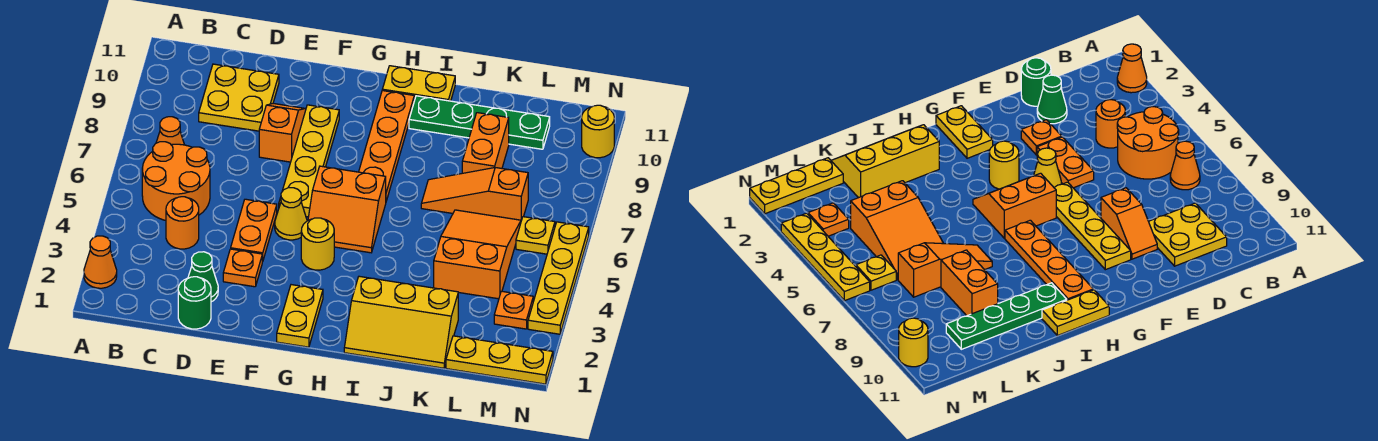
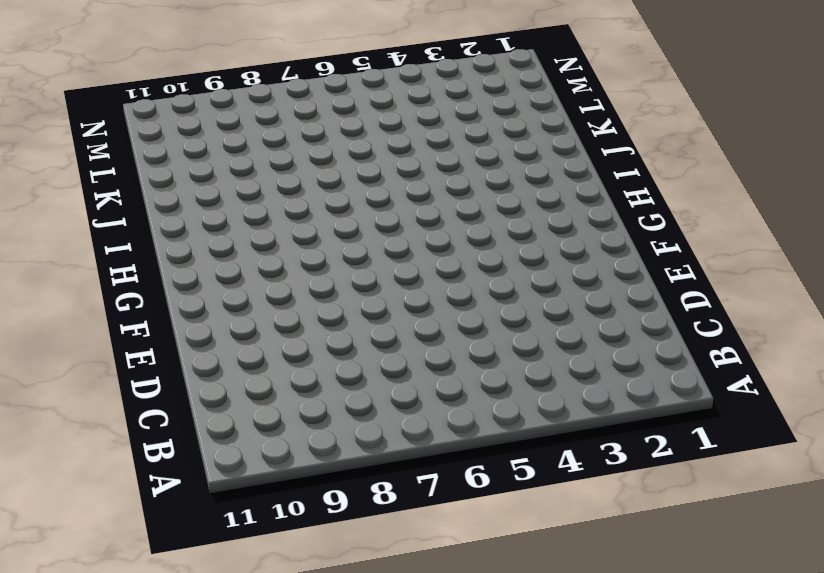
none -> orange 1x1 cone [84,236,117,288]
none -> orange 2x2 round brick [142,142,210,220]
none -> orange 1x1 cone [156,117,184,145]

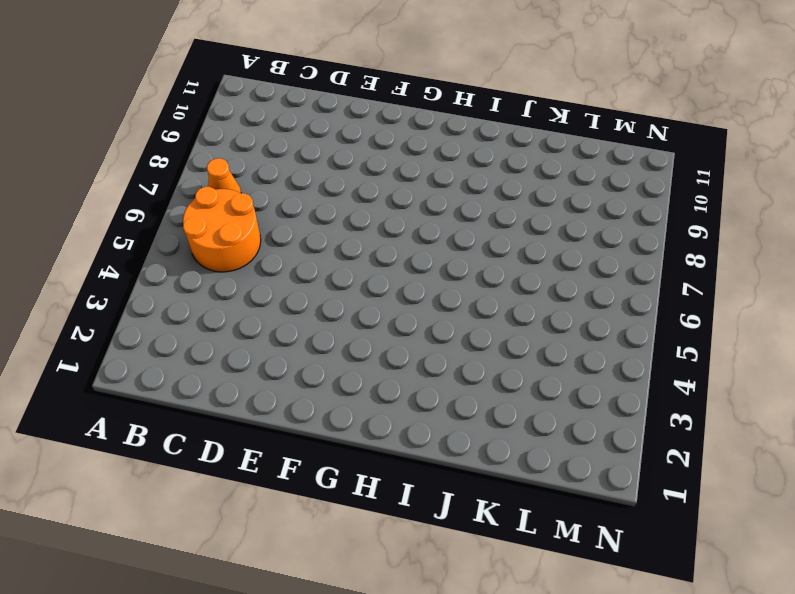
none -> orange 1x1 cone [84,236,117,288]
none -> orange 1x1 round brick [166,197,199,249]
none -> yellow 2x2 plate [199,64,279,131]

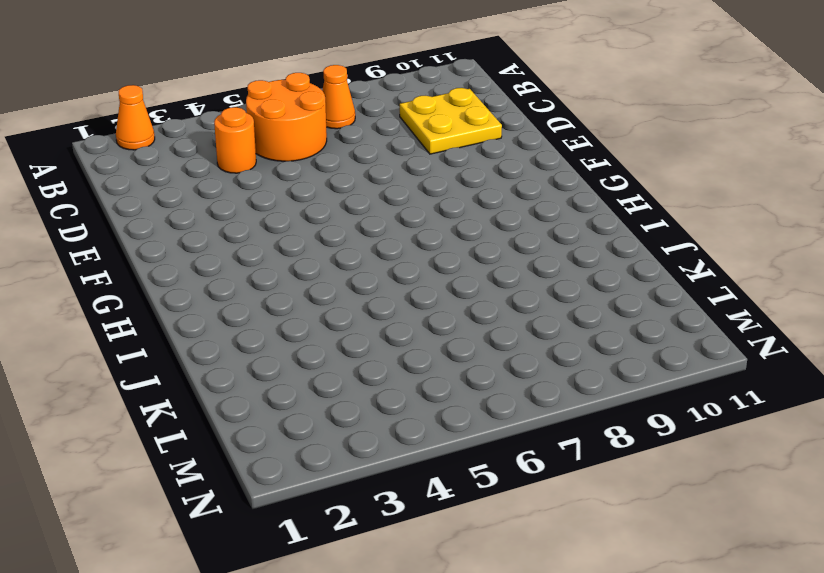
none -> green 1x1 round brick [178,277,211,329]
none -> green 1x1 cone [188,252,218,302]
none -> orange 1x1 plate [223,249,262,287]

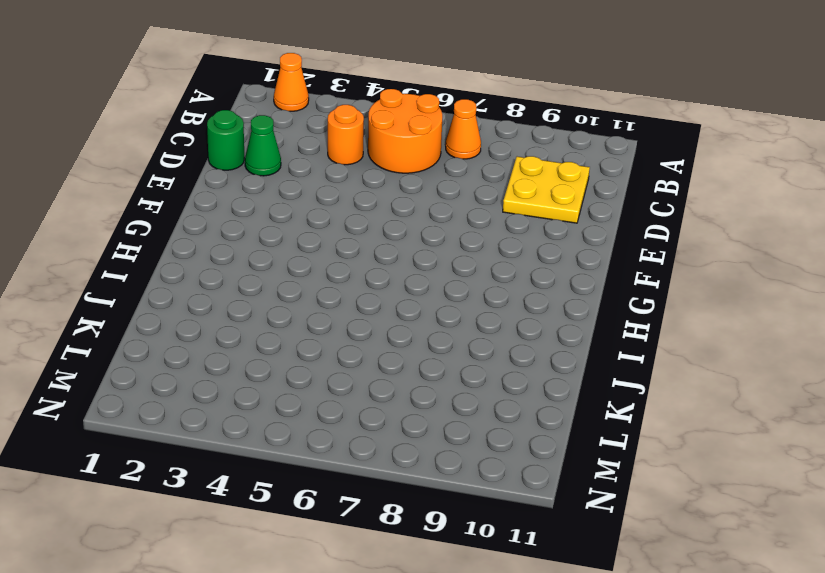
none -> orange 1x1 plate [223,249,262,287]
none -> orange 1x2 plate [231,199,277,262]
none -> orange 1x2 slope [259,104,306,162]

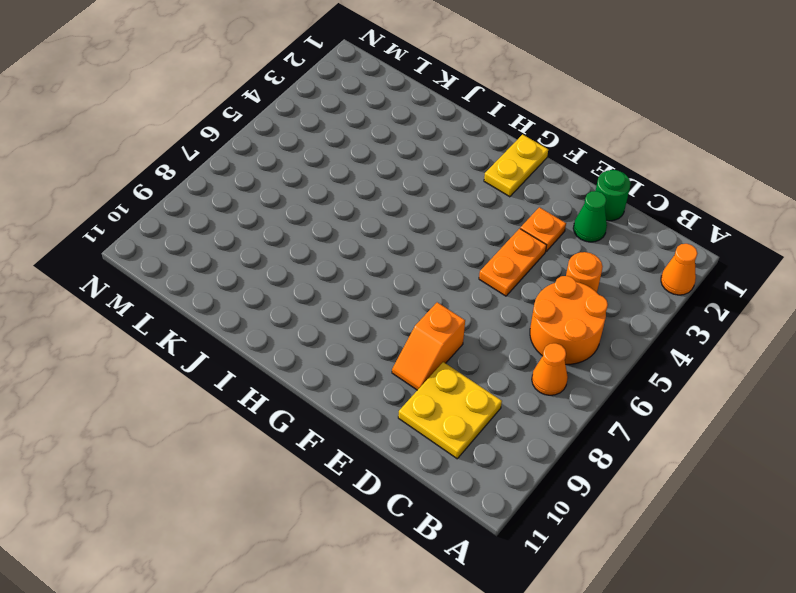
none -> yellow 1x1 cone [275,188,307,240]
none -> yellow 1x4 plate [279,105,339,217]
none -> yellow 1x1 round brick [301,218,334,270]

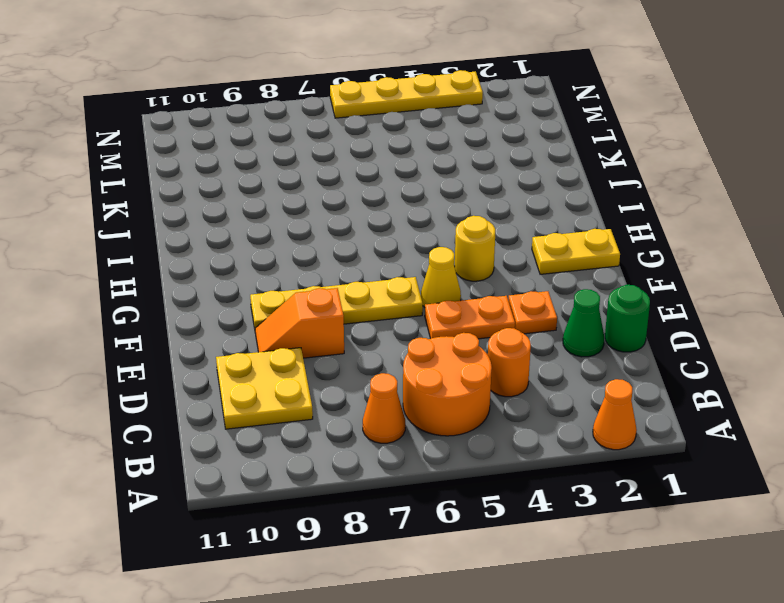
none -> orange 2x2 slope [308,166,386,253]
none -> orange 1x4 plate [359,91,414,201]
none -> yellow 1x2 plate [382,66,455,101]

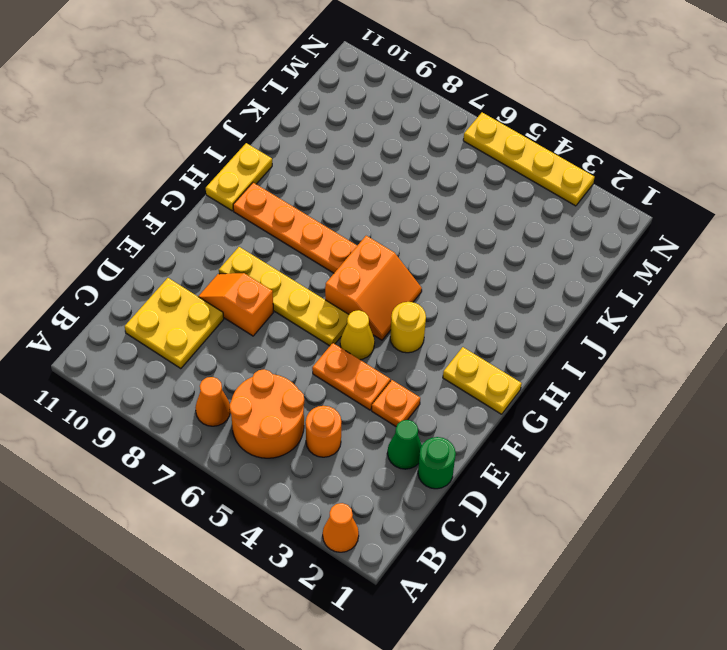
none -> yellow 2x3 slope [344,276,458,368]
none -> green 1x4 plate [409,96,550,149]
none -> orange 1x3 slope [421,168,528,220]

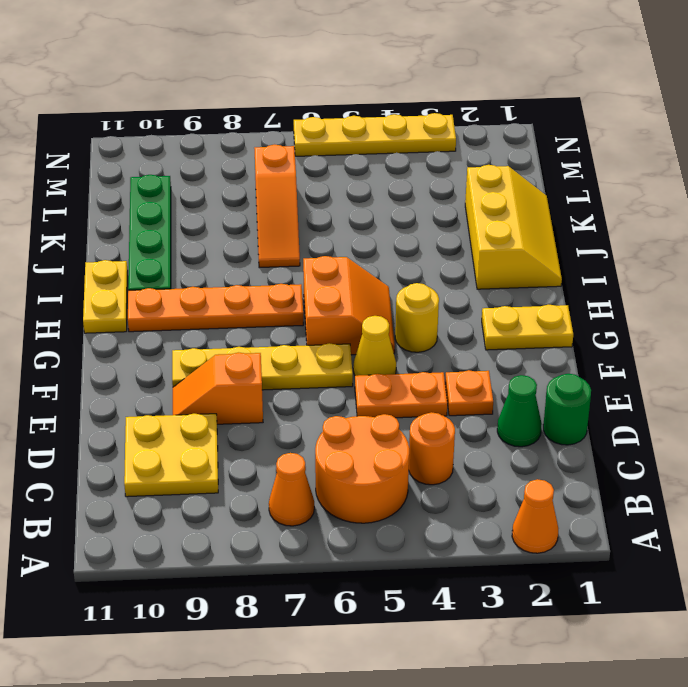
none -> orange 2x3 slope [434,210,521,299]
none -> orange 1x2 brick [462,113,509,173]
none -> yellow 1x3 plate [446,336,553,384]

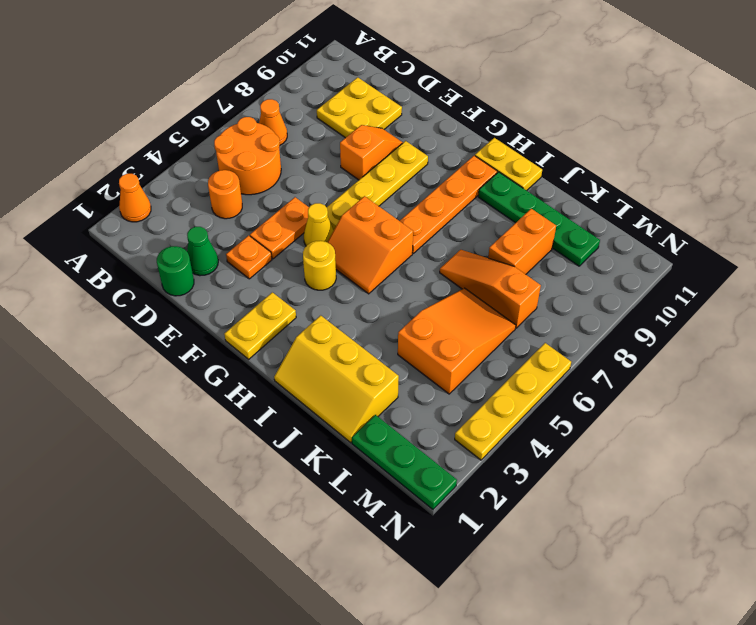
green 1x3 plate [352,415,457,509] -> yellow 1x3 plate [446,336,553,384]
none -> orange 1x1 plate [494,291,533,329]
none -> yellow 1x1 plate [516,217,555,254]
none -> yellow 1x1 round brick [582,105,614,158]

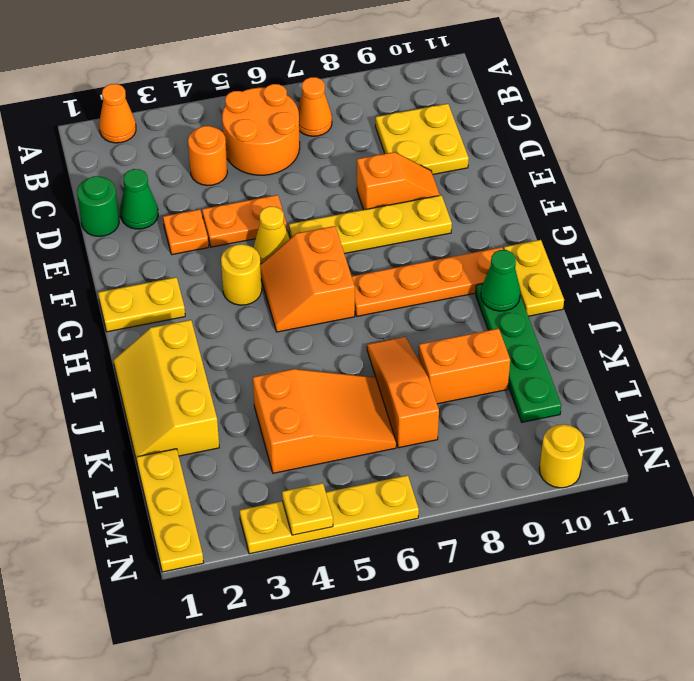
green 1x1 cone [481,250,520,311] -> none
yellow 1x1 plate [282,483,333,535] -> yellow 1x1 plate moved to [516,217,555,254]
none -> orange 1x1 plate [494,291,533,329]

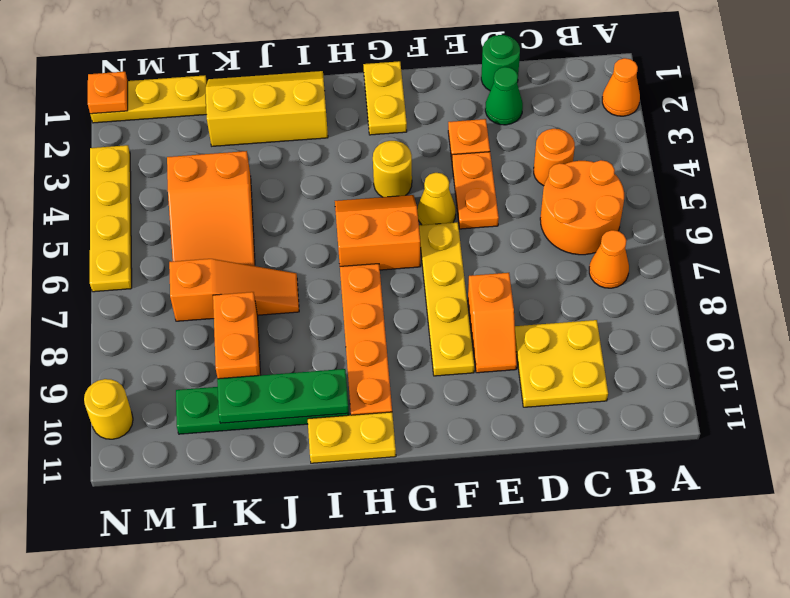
green 1x3 plate [217,369,349,423] -> none
orange 1x1 plate [88,72,128,114] -> orange 1x1 plate moved to [494,291,533,329]
none -> yellow 1x1 plate [516,217,555,254]

